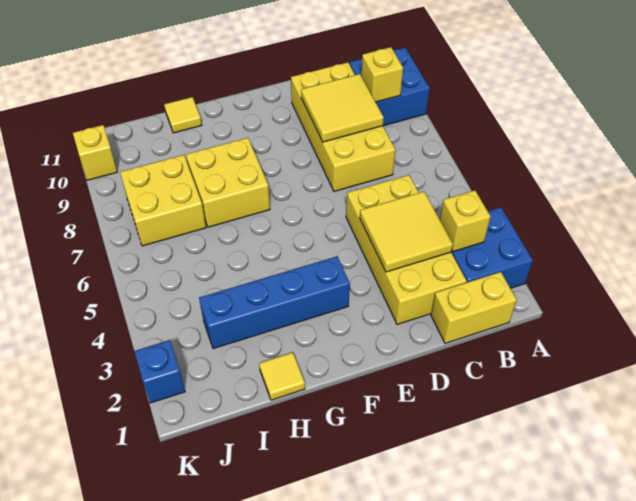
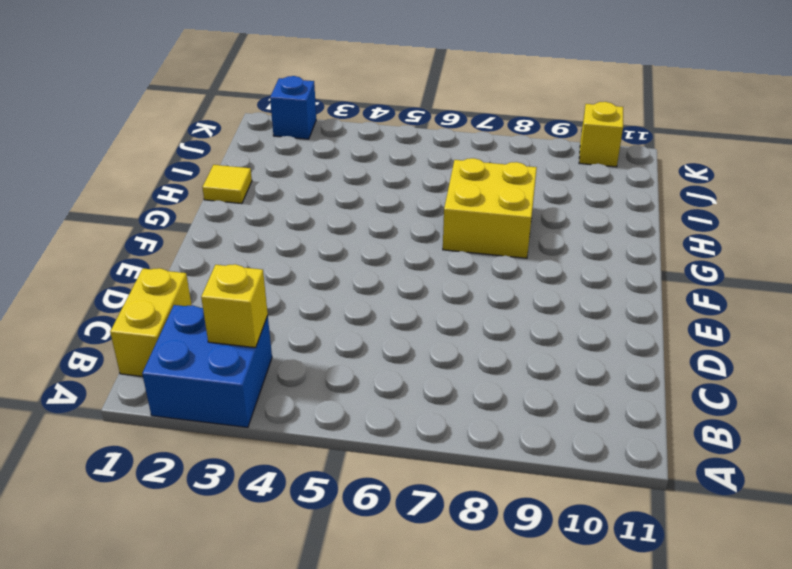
none -> blue 2x2 brick [350,48,430,126]
none -> yellow 2x4 brick [346,175,467,324]
none -> yellow 2x4 brick [291,62,395,191]

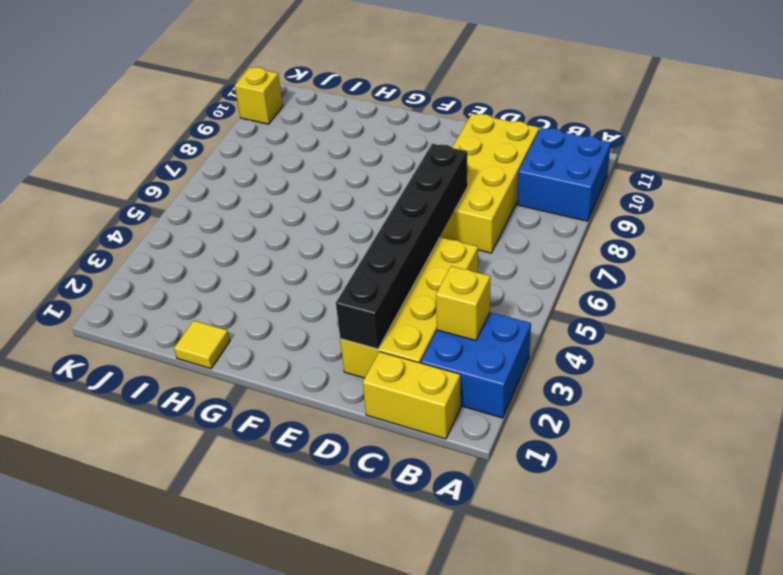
black 1x6 brick [336,144,468,349] -> yellow 2x2 tile [360,192,453,272]
none -> blue 1x4 brick [199,256,350,349]
none -> yellow 2x2 brick [186,138,270,227]
none -> yellow 1x1 tile [164,97,202,133]

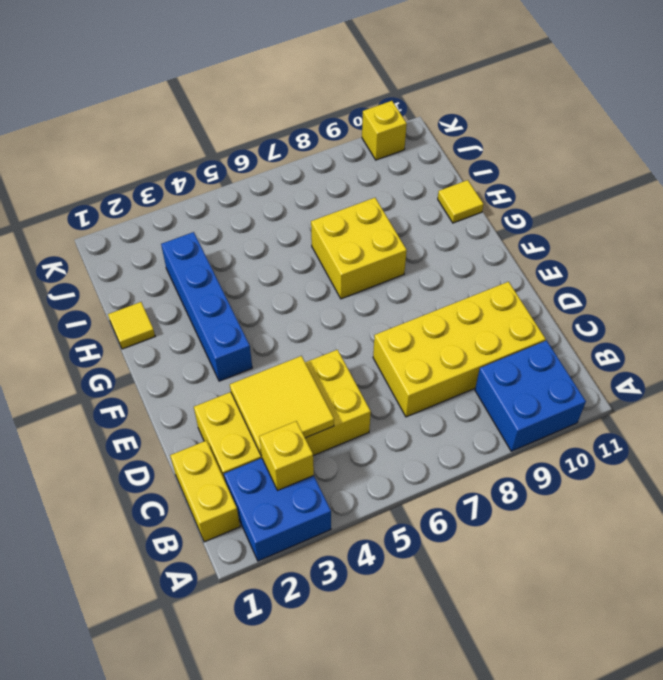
none -> yellow 2x2 brick [120,155,206,246]
none -> blue 1x1 brick [134,340,185,403]
none -> yellow 1x1 brick [361,47,403,102]

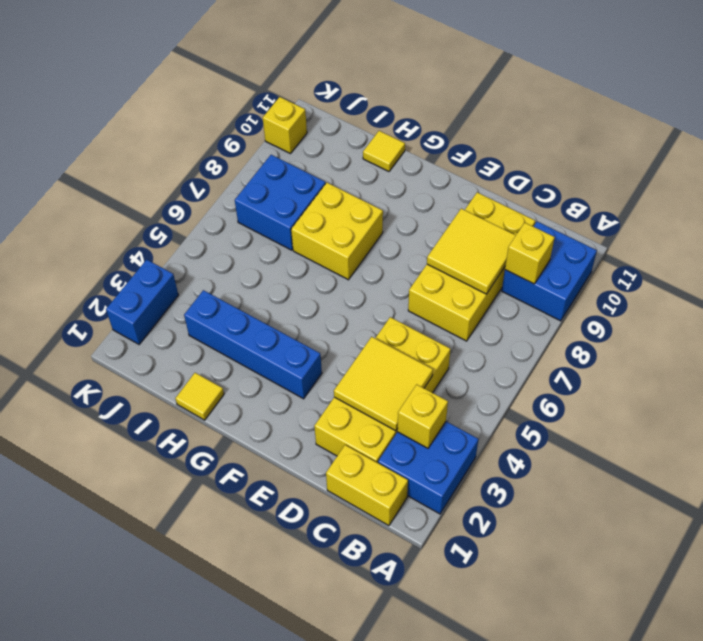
blue 2x2 brick [235,155,326,250] -> yellow 2x2 brick [120,155,206,246]
blue 1x2 brick [106,260,178,344] -> blue 1x1 brick [134,340,185,403]

